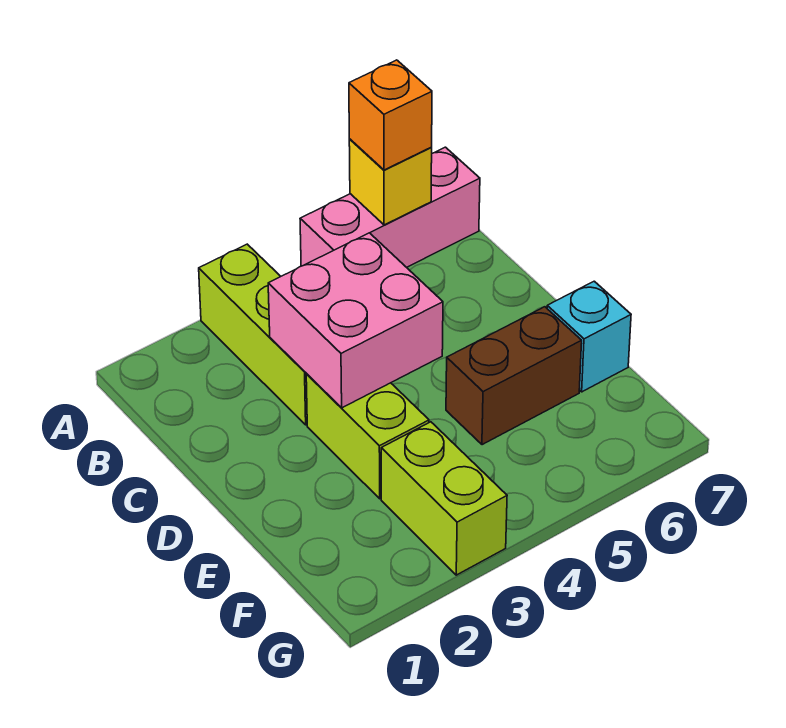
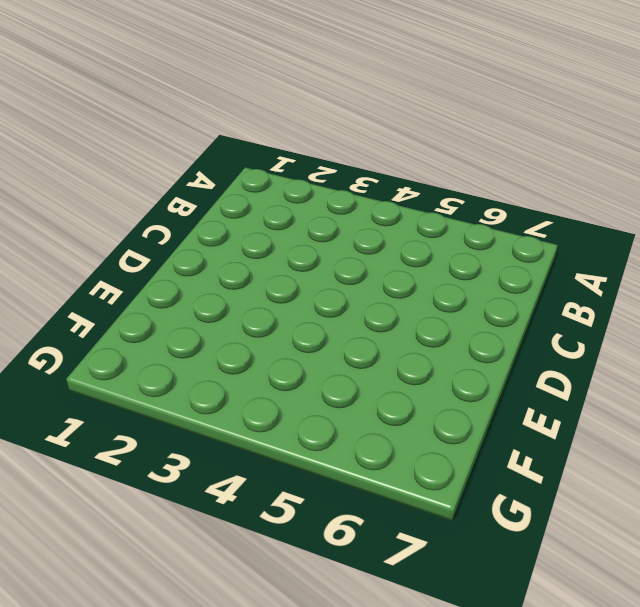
none -> lime 1x3 brick [199,244,307,425]
none -> pink 1x3 brick [300,147,480,267]

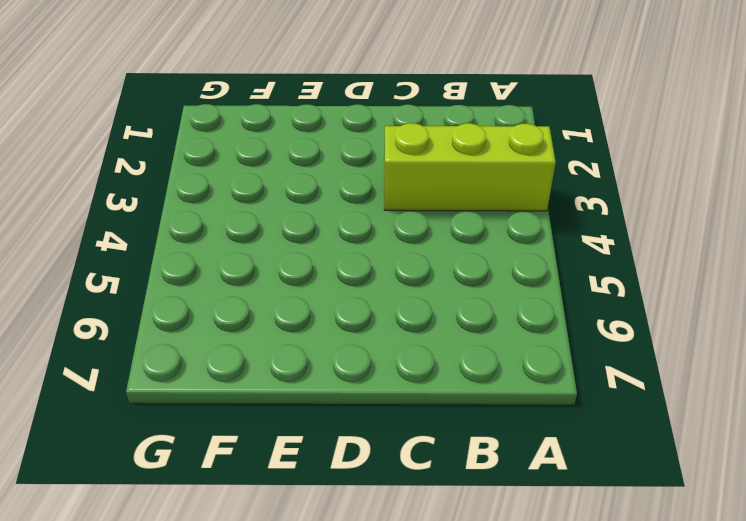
none -> pink 1x3 brick [300,147,480,267]
none -> lime 1x2 brick [306,374,429,499]

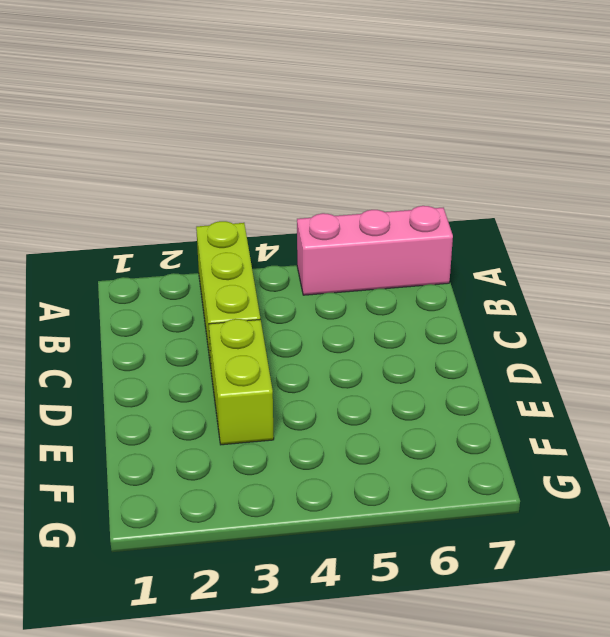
none -> brown 1x2 brick [446,307,582,445]
none -> cyan 1x1 brick [547,281,631,392]

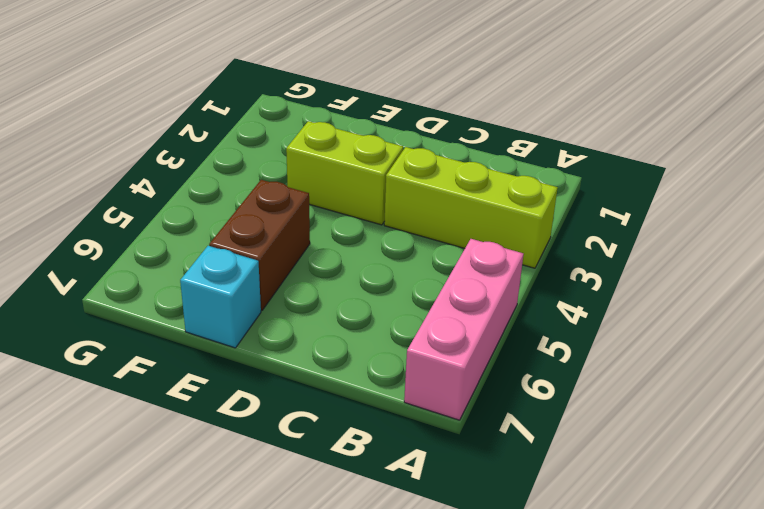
none -> lime 1x2 brick [381,422,507,575]
none -> yellow 1x1 brick [349,139,432,225]

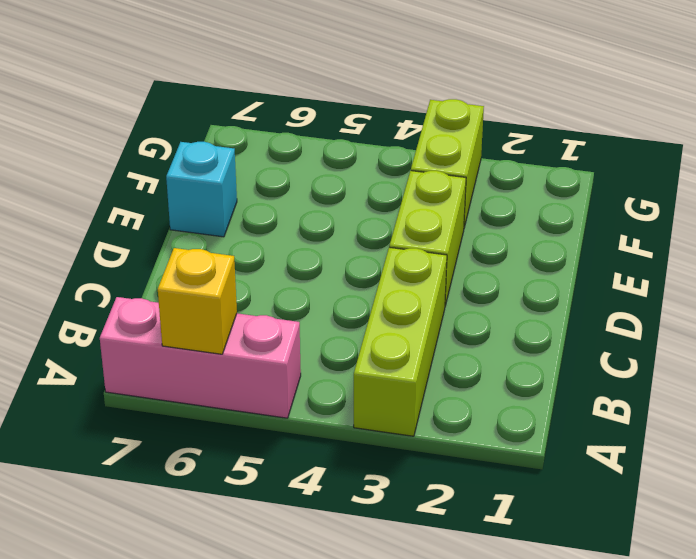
none -> brown 1x2 brick [446,307,582,445]
none -> pink 2x2 brick [268,233,443,408]

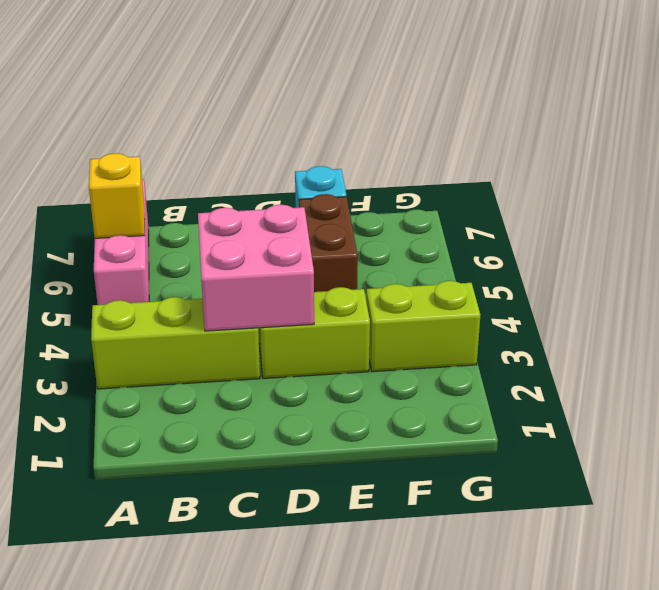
none -> orange 1x1 brick [349,60,432,170]

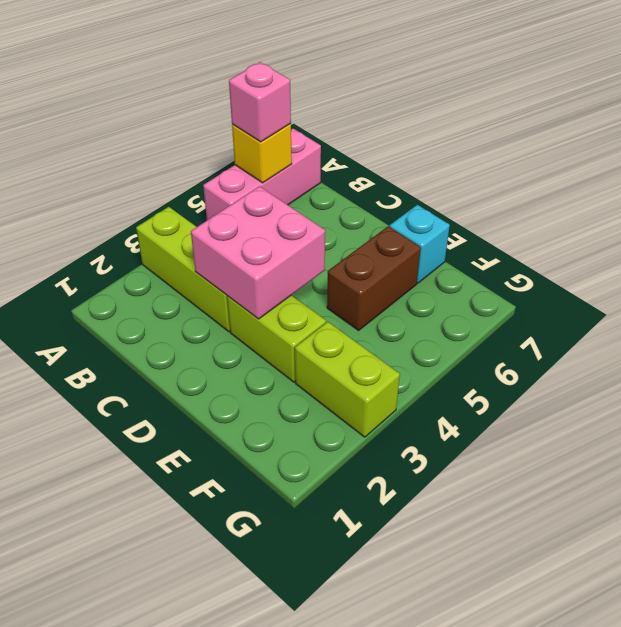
pink 1x1 brick [229,62,291,142] -> orange 1x1 brick [349,60,432,170]

